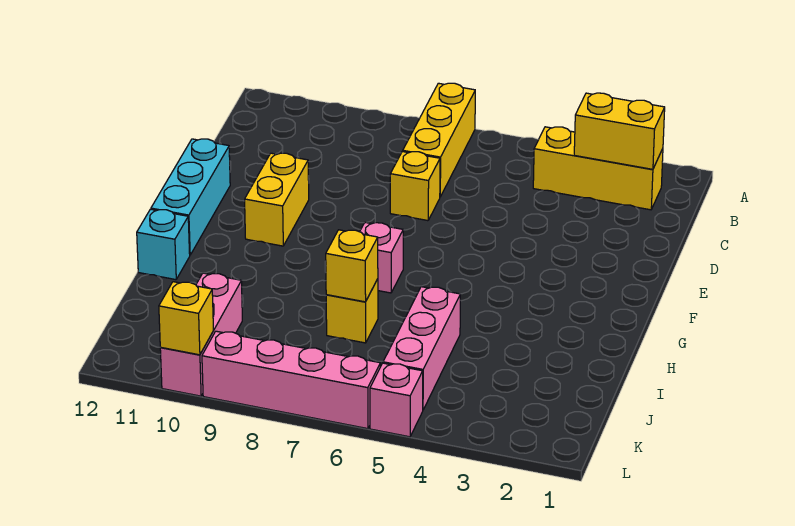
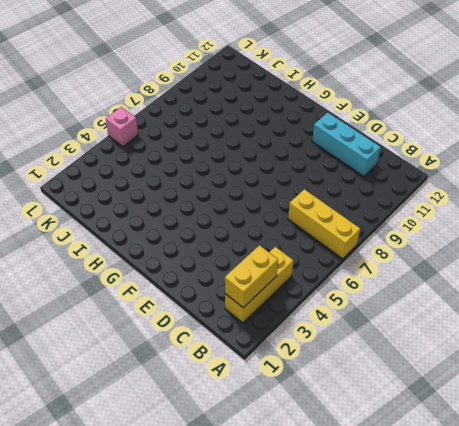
cyan 1x3 brick [312,113,381,176] -> cyan 1x3 brick moved to [151,139,230,255]
none -> yellow 1x1 brick [390,151,440,221]
none -> yellow 1x2 brick [245,153,309,246]
none -> pink 1x1 brick [360,223,403,293]

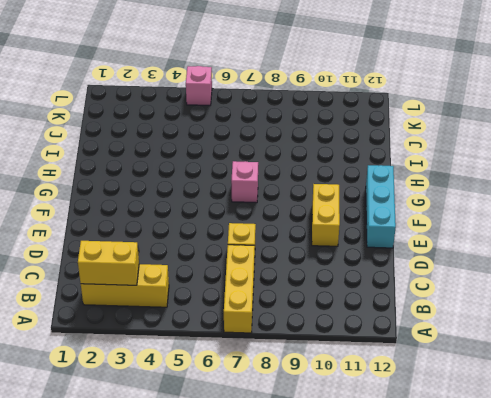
none -> cyan 1x1 brick [137,209,190,280]
none -> pink 1x3 brick [383,287,460,410]
none -> yellow 1x1 brick [326,279,378,343]

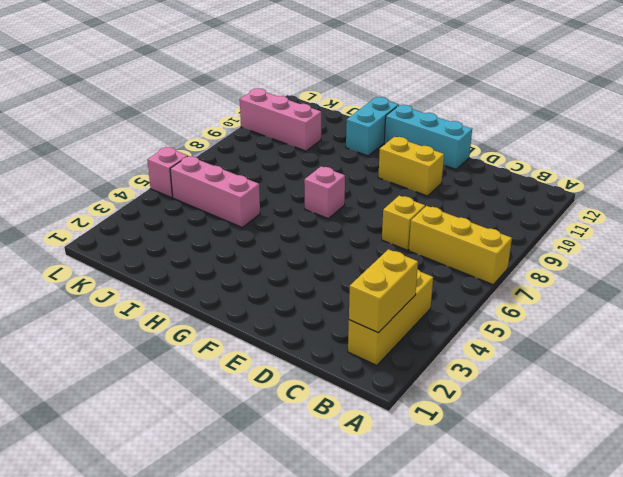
cyan 1x2 brick [346,97,398,156] -> cyan 1x1 brick [137,209,190,280]
none -> yellow 1x1 brick [326,279,378,343]
none -> pink 1x4 brick [202,331,380,429]
none -> yellow 1x1 brick [326,230,378,302]

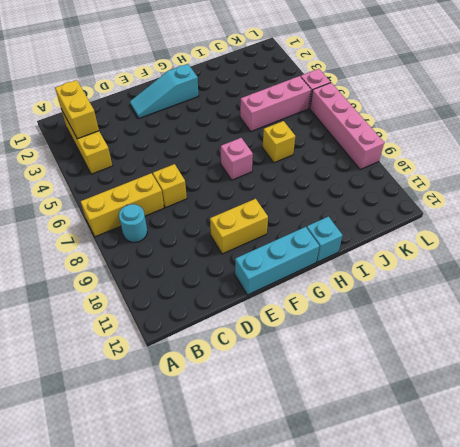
cyan 1x1 round brick [119,204,147,242] -> none
cyan 1x3 slope [130,64,198,118] -> none
none -> pink 1x3 brick [160,273,242,396]
none -> yellow 1x1 brick [326,230,378,302]
none -> yellow 1x1 brick [159,282,214,355]

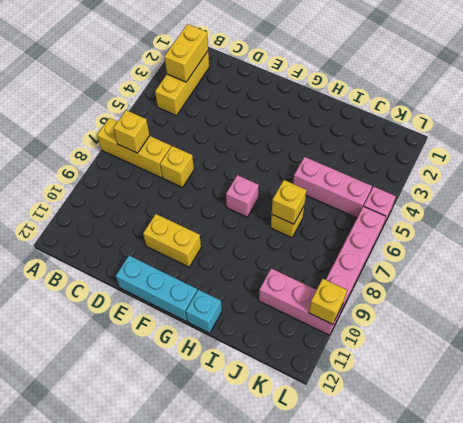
yellow 1x1 brick [113,110,150,153] -> none

